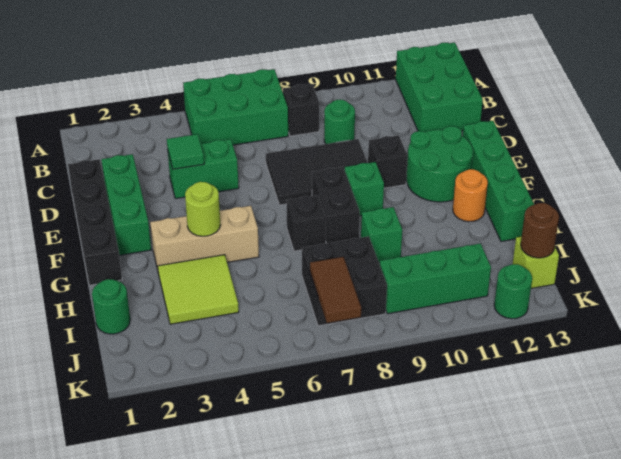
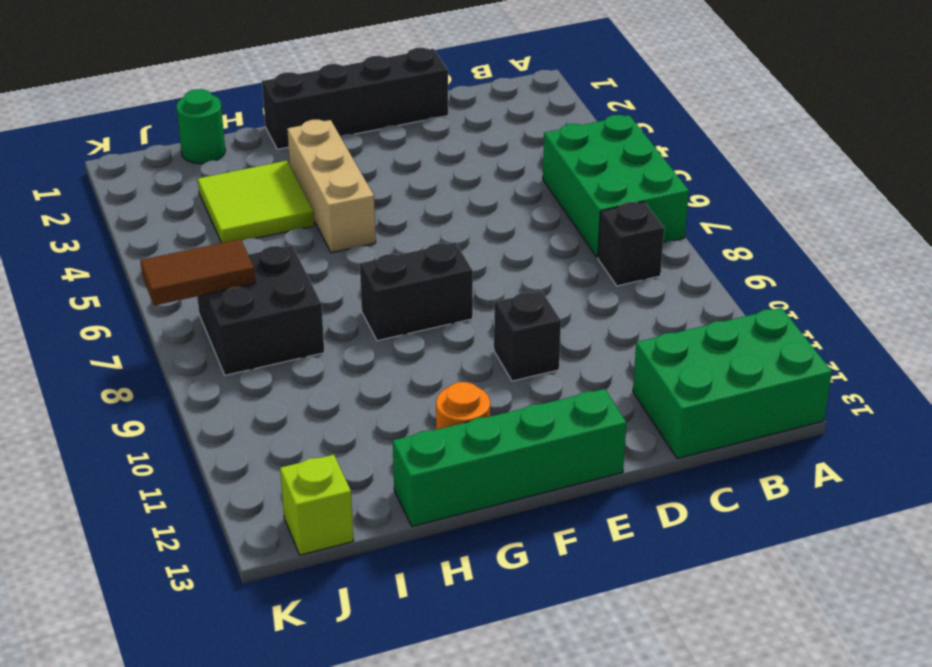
none -> green 1x1 round brick [324,100,355,144]
none -> green 1x3 brick [101,154,151,255]
none -> green 1x2 brick [168,139,239,199]

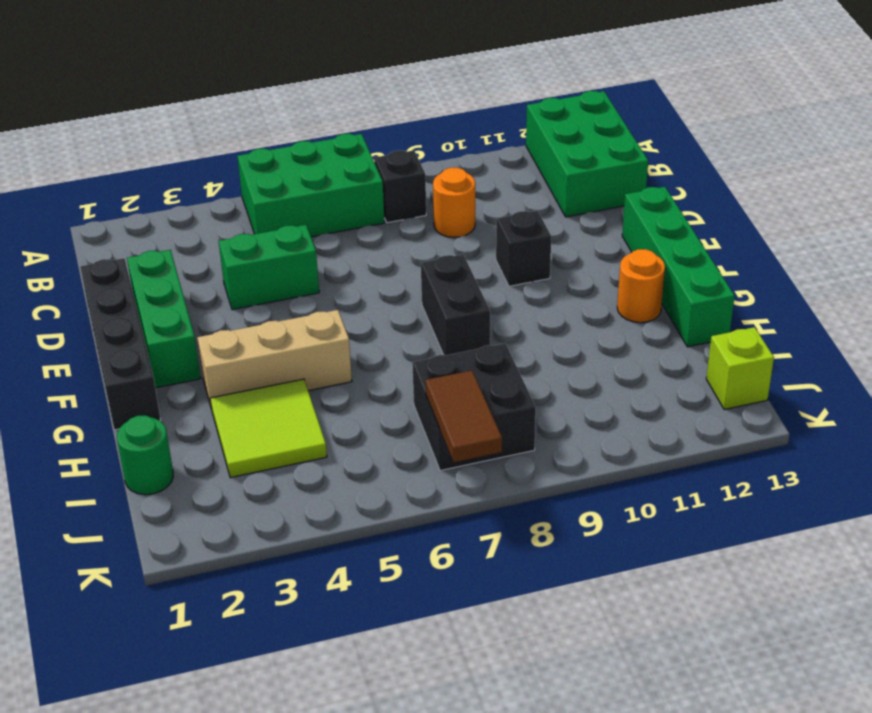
orange 1x1 round brick [433,168,475,237] -> green 1x1 round brick [324,100,355,144]
none -> black 2x3 tile [266,139,368,205]
none -> green 2x2 round brick [406,126,473,202]
none -> green 1x1 brick [345,162,384,216]

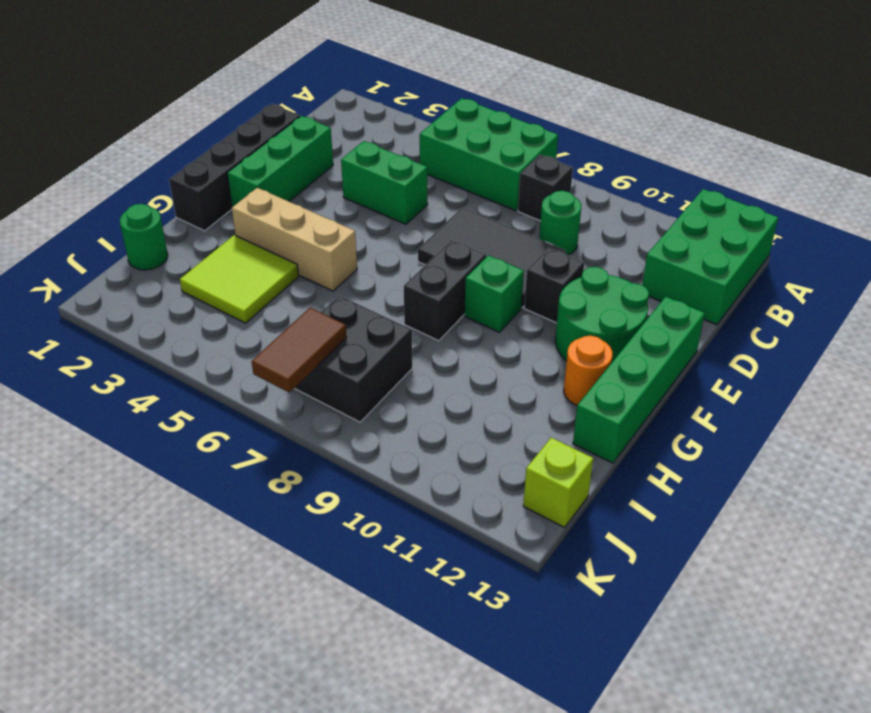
none -> black 1x1 brick [287,195,326,251]
none -> green 1x1 brick [361,207,402,262]
none -> green 1x3 brick [380,244,491,314]

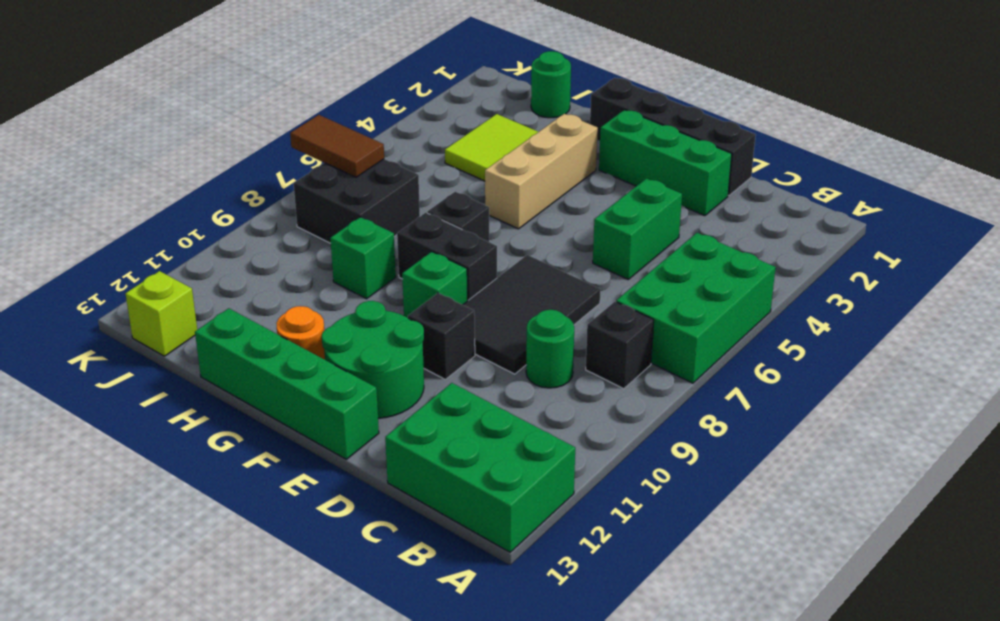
none -> green 1x3 brick [380,244,491,314]
none -> green 1x1 round brick [494,264,532,319]
none -> green 1x1 tile [167,134,204,169]

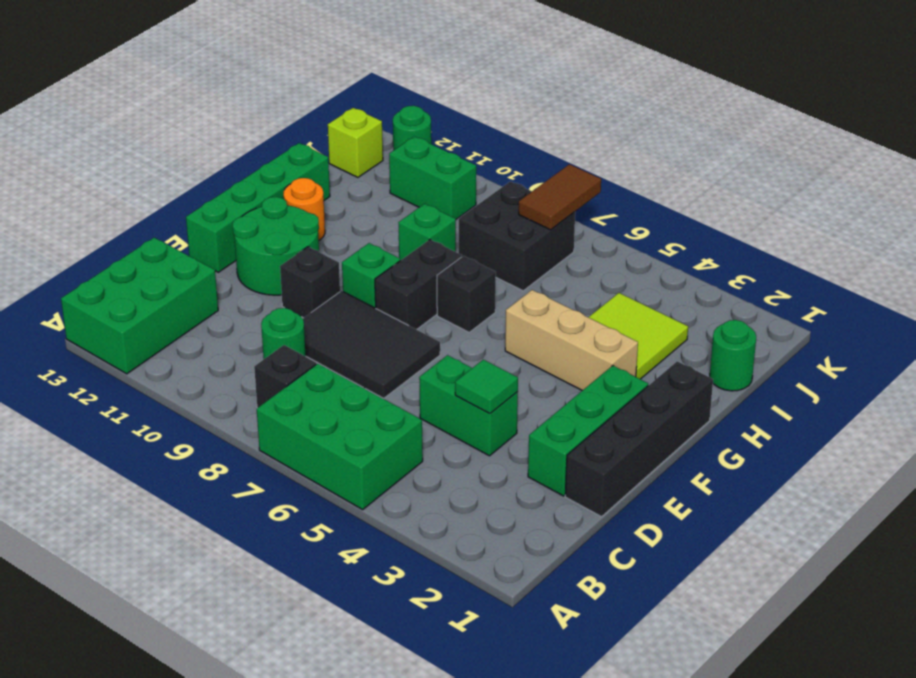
green 1x2 brick [389,137,476,219] -> green 1x3 brick [380,244,491,314]
none -> lime 1x1 round brick [185,182,220,236]
none -> brown 1x1 round brick [521,203,559,258]

